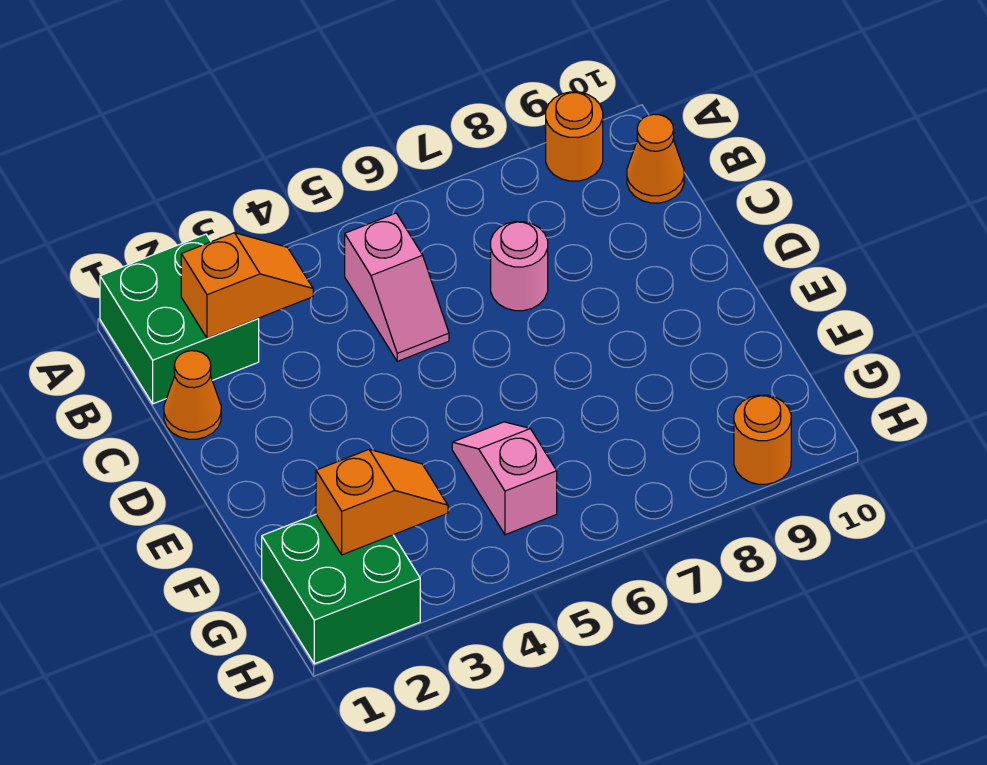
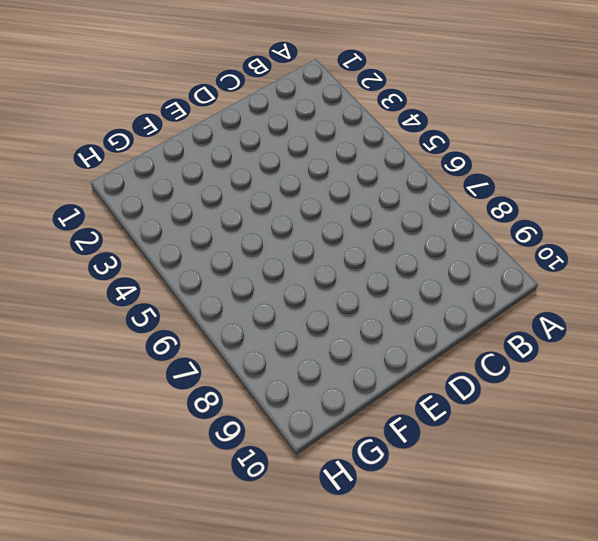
none -> green 2x2 brick [100,234,259,404]
none -> orange 1x1 round brick [546,92,603,181]

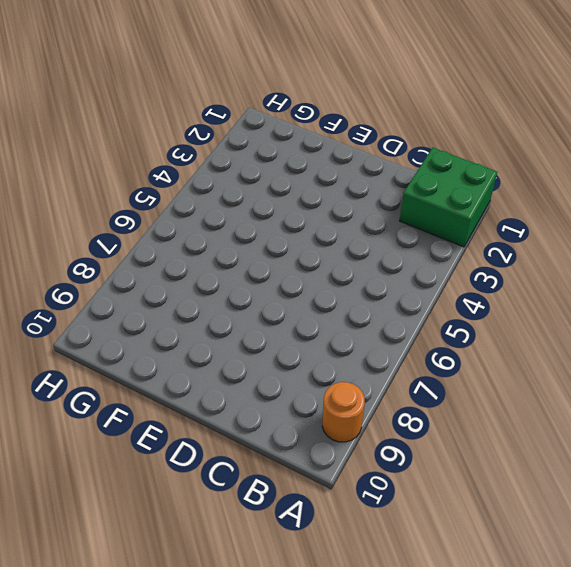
none -> pink 1x2 slope [345,213,449,361]
none -> orange 1x1 cone [627,114,684,203]

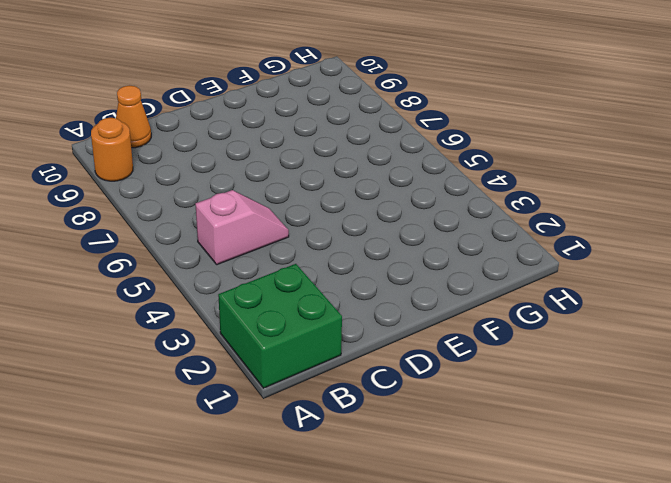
none -> orange 1x1 cone [164,351,221,439]
none -> pink 1x1 round brick [491,221,548,311]

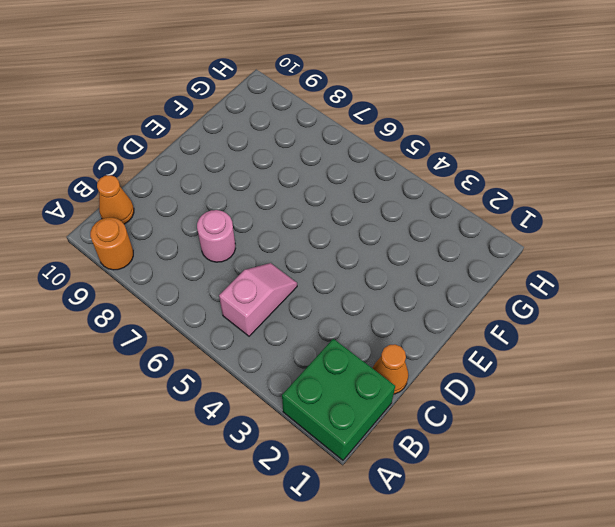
none -> pink 1x2 slope [452,422,557,535]
none -> green 2x2 brick [262,514,420,664]

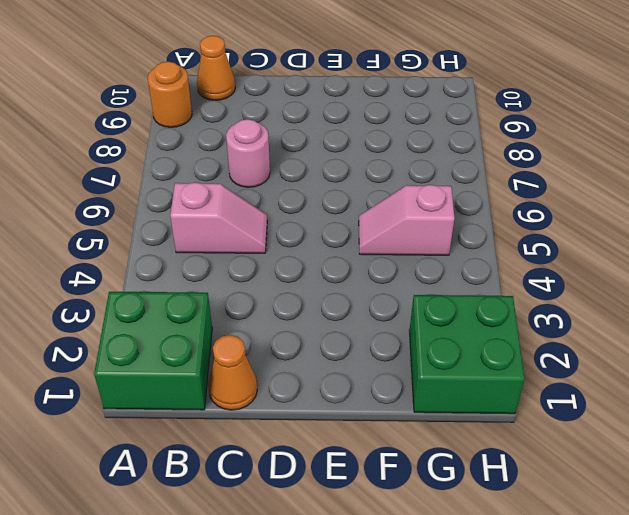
none -> orange 1x1 round brick [734,395,791,484]
none -> orange 1x2 slope [181,233,313,338]

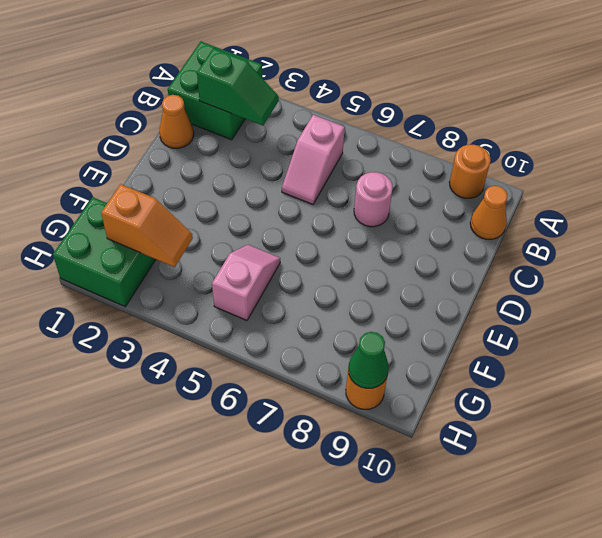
green 1x2 slope [197,48,279,125] -> orange 1x2 slope [181,233,313,338]
green 1x1 cone [348,332,389,388] -> none

